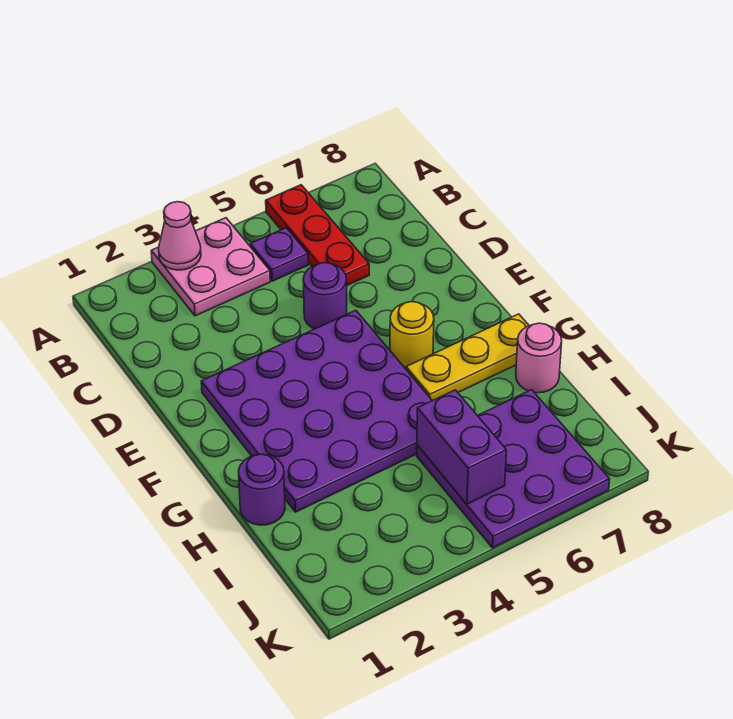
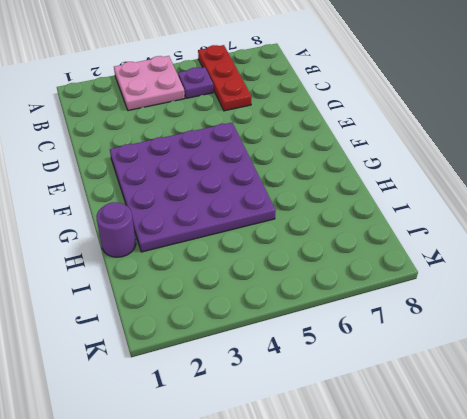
none -> purple 1x1 round brick [303,263,347,329]
none -> yellow 1x1 round brick [390,302,434,369]
none -> yellow 1x3 plate [406,314,529,401]

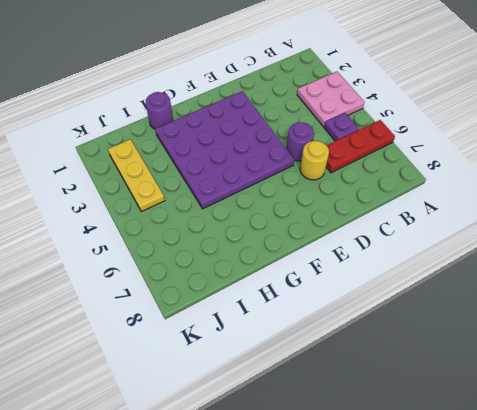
yellow 1x1 round brick [300,141,329,180] -> yellow 1x1 round brick moved to [390,302,434,369]
yellow 1x3 plate [108,139,165,212] -> yellow 1x3 plate moved to [406,314,529,401]
none -> pink 1x1 round brick [516,323,562,393]
none -> purple 3x3 plate [417,390,610,548]
none -> pink 1x1 cone [159,202,201,270]

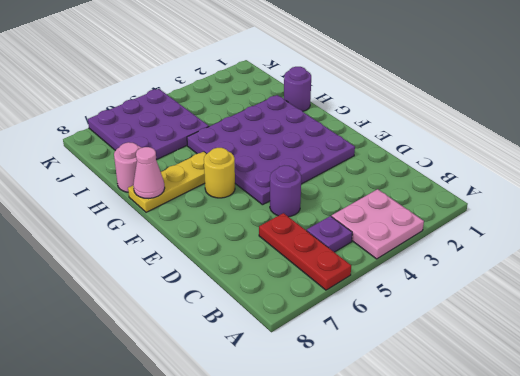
pink 1x1 cone [133,147,165,199] -> pink 1x1 cone moved to [159,202,201,270]
none -> purple 1x2 brick [417,390,506,504]

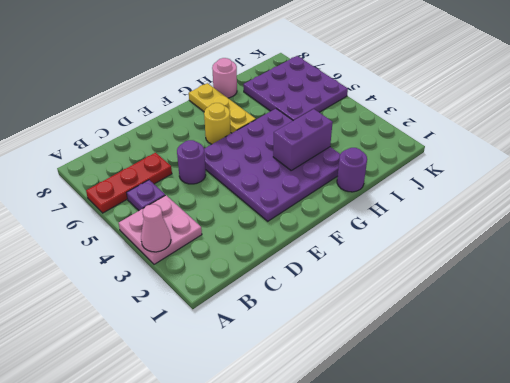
purple 1x2 brick [273,109,333,170] -> purple 1x2 brick moved to [417,390,506,504]

